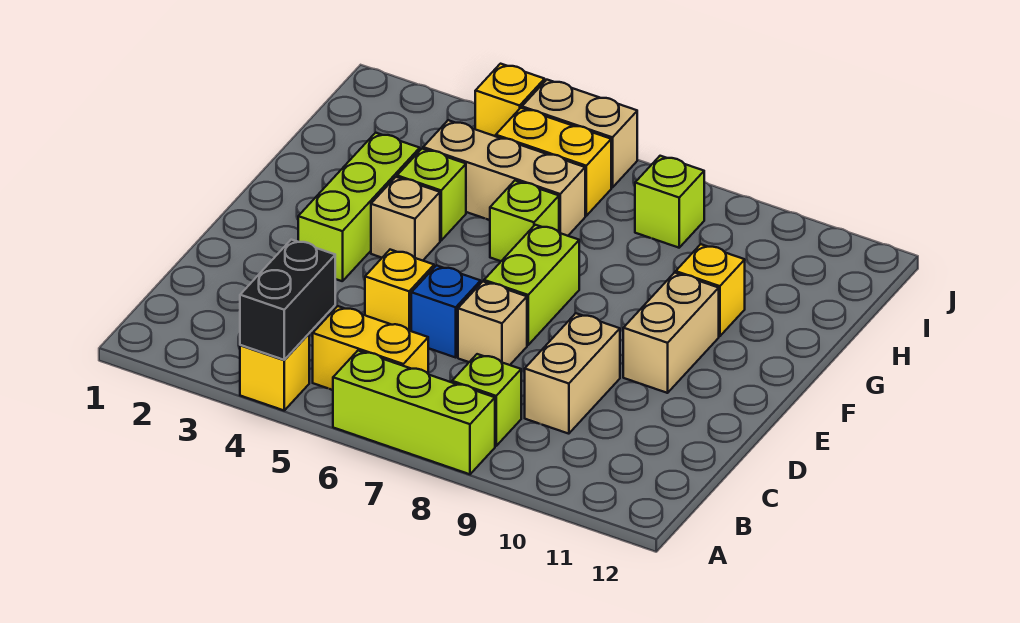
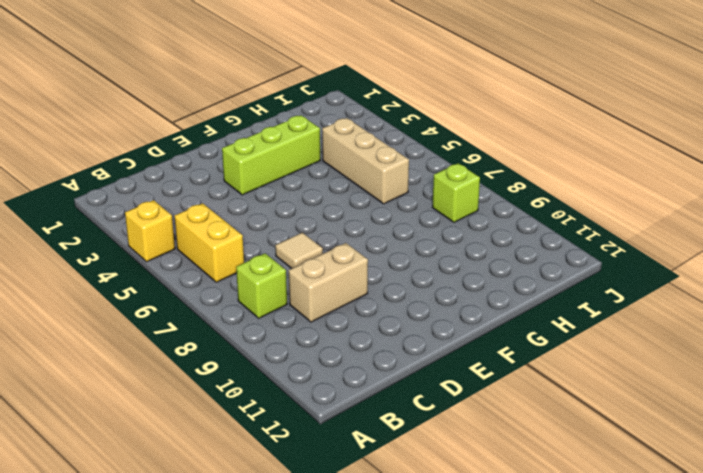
tan 1x1 tile [275,233,323,269] -> tan 1x1 brick [458,282,527,365]
none -> lime 1x3 brick [333,351,495,474]
none -> yellow 1x1 brick [365,250,434,331]
none -> blue 1x1 brick [411,265,481,357]

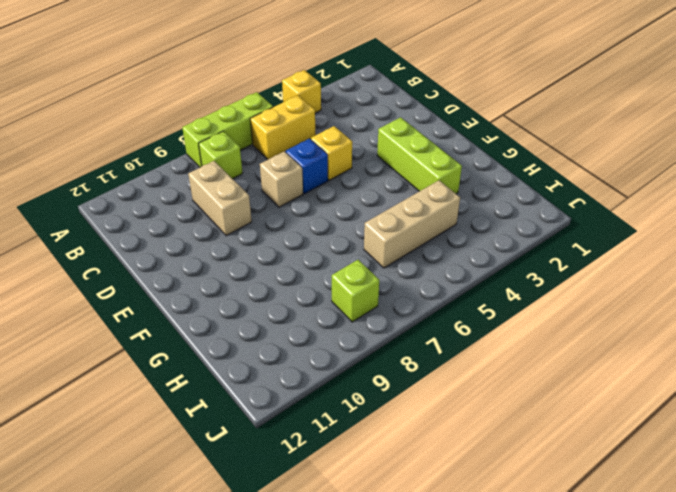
none -> lime 1x2 brick [484,225,579,345]
none -> tan 1x2 brick [623,272,719,393]
none -> tan 1x1 brick [371,177,440,261]

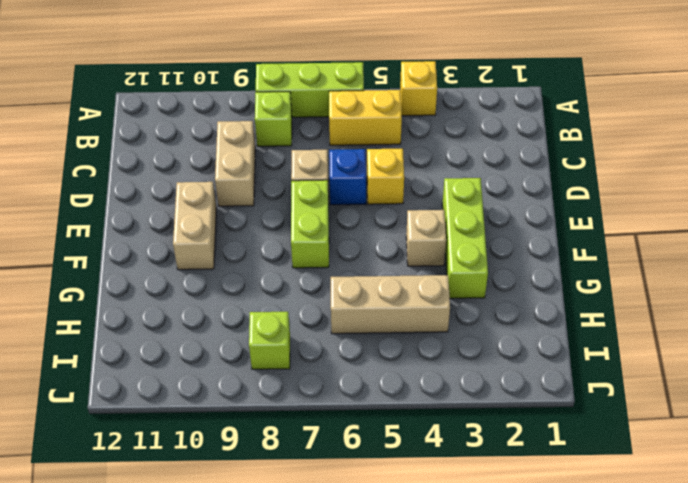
none -> lime 1x1 brick [397,149,466,241]
none -> lime 1x1 brick [490,181,559,261]
none -> yellow 1x1 brick [676,244,745,336]

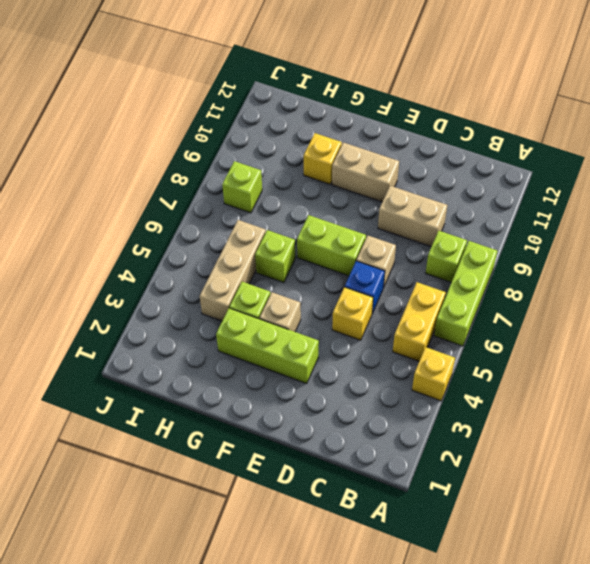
none -> yellow 1x2 brick [496,108,611,216]
none -> yellow 1x1 brick [475,64,545,136]
none -> tan 1x2 brick [522,80,637,188]

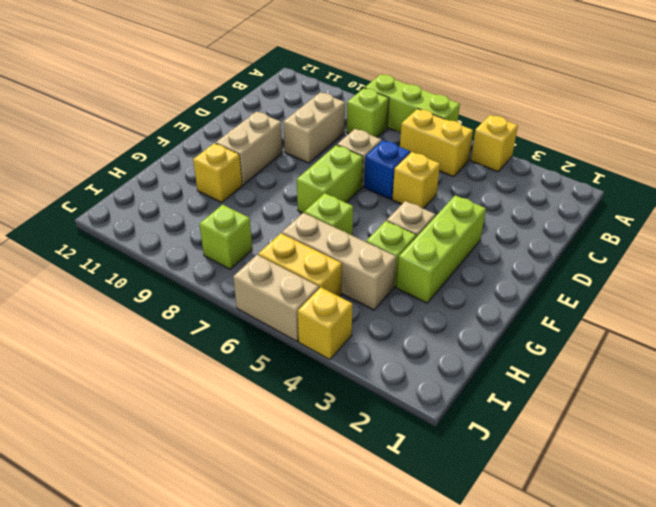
none -> black 1x2 brick [240,240,335,360]

